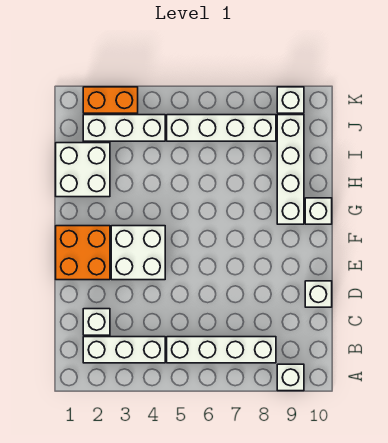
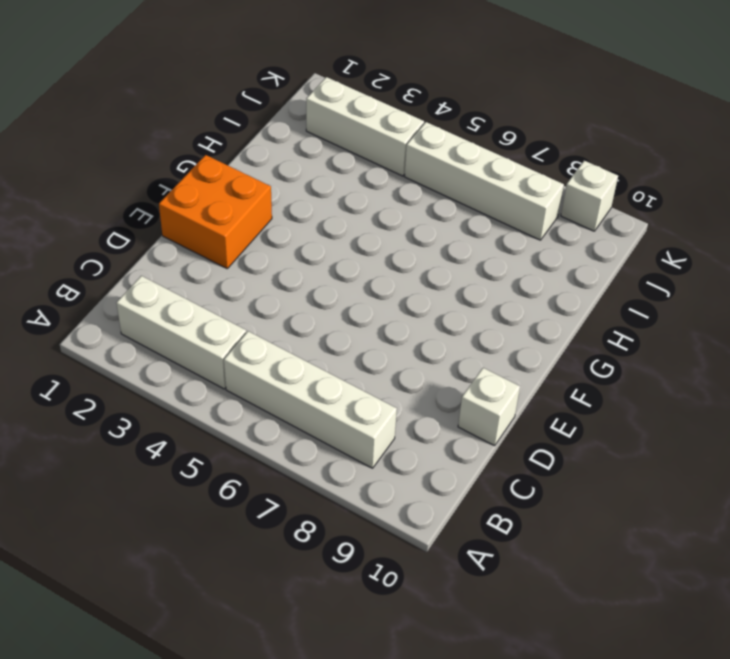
none -> white 1x1 brick [277,364,304,391]
none -> white 1x1 brick [83,309,110,335]
none -> white 2x2 brick [111,226,165,280]

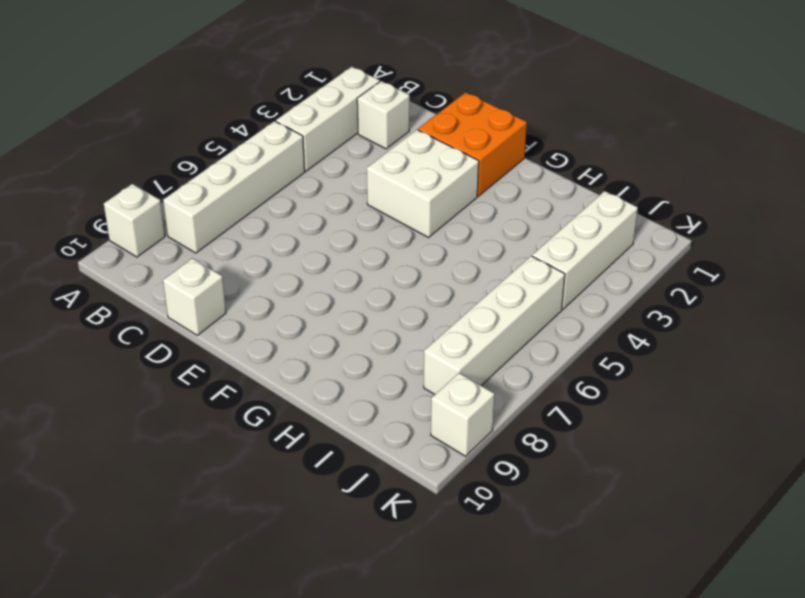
none -> white 1x4 brick [277,115,304,224]
none -> white 1x1 brick [305,198,332,224]
none -> white 2x2 brick [56,143,110,197]

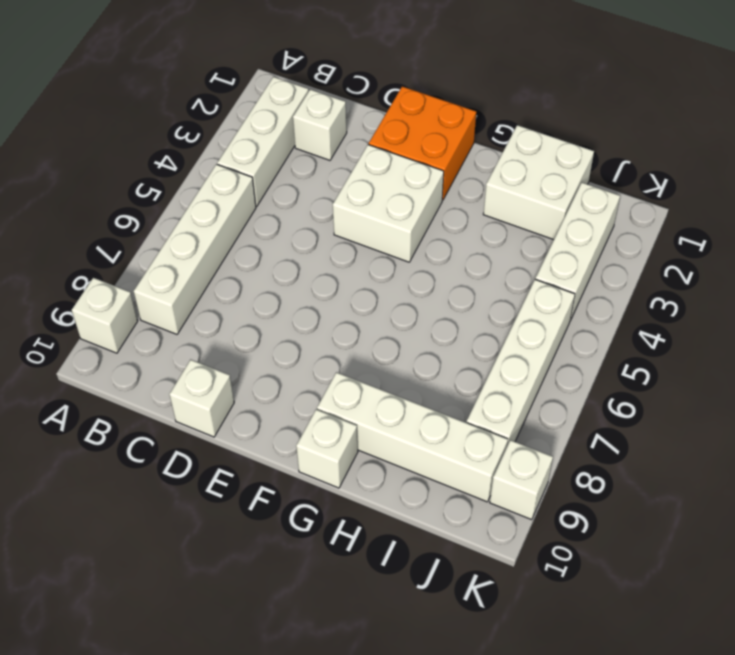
none -> orange 1x2 brick [83,87,138,113]

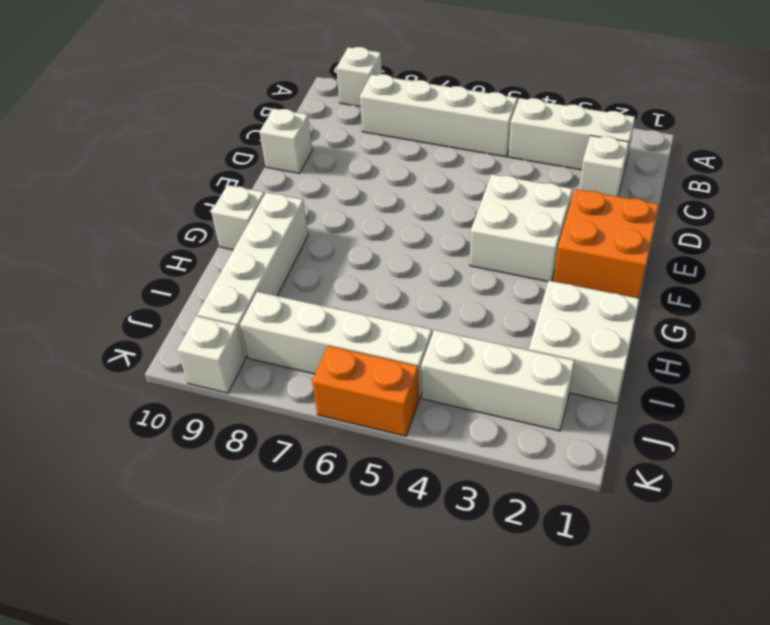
orange 1x2 brick [312,346,419,436] -> orange 1x2 brick moved to [83,87,138,113]

